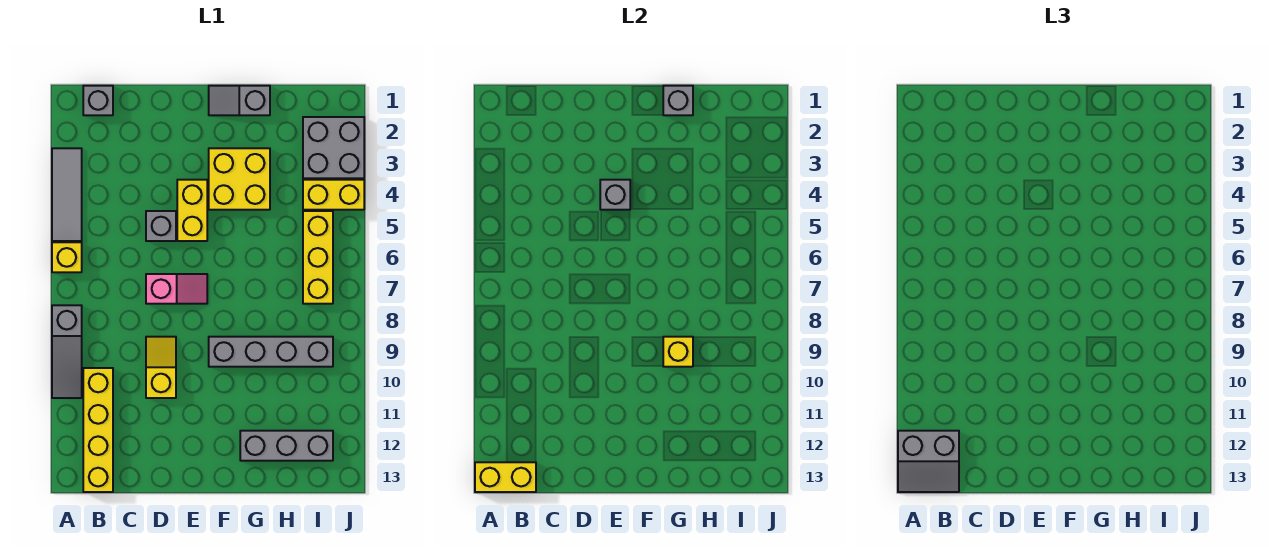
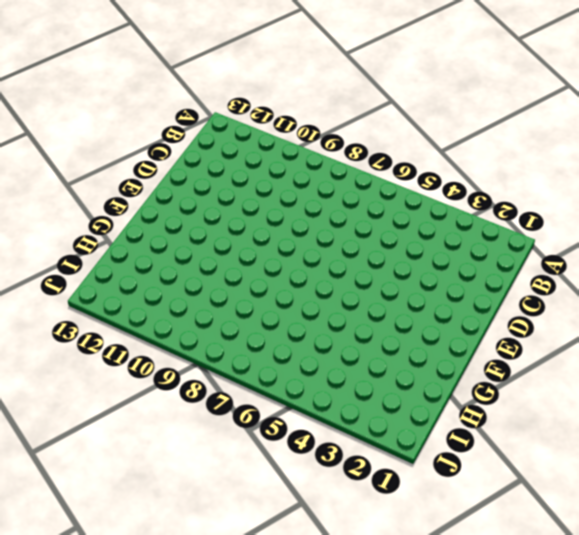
none -> grey 1x3 tile [52,148,82,241]
none -> yellow 1x1 brick [52,242,82,272]
none -> grey 1x3 slope [52,305,82,398]

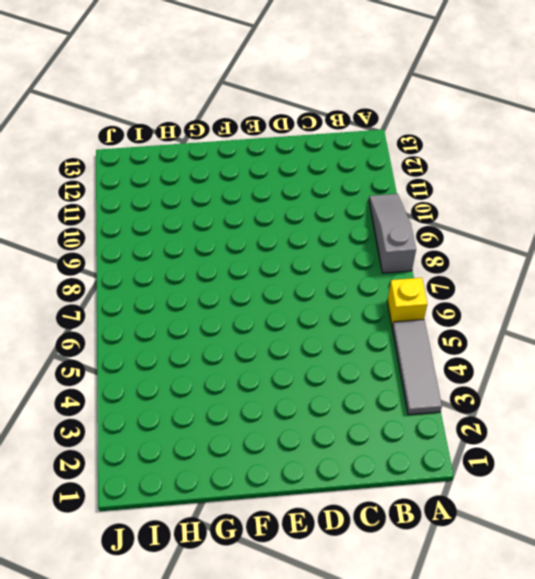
none -> grey 1x1 brick [83,86,113,115]
none -> yellow 1x4 brick [83,368,113,492]
none -> grey 1x1 brick [146,211,176,241]

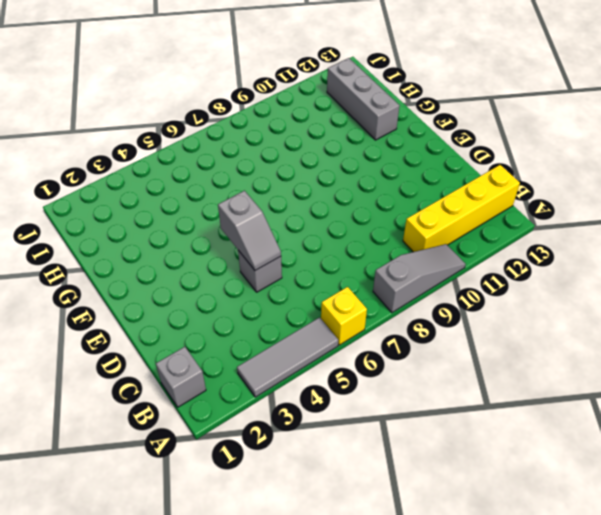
grey 1x2 slope [218,191,281,270] -> grey 1x2 slope moved to [209,86,270,115]
none -> pink 1x2 slope [146,274,207,304]
none -> yellow 1x2 slope [146,337,176,398]
none -> yellow 1x2 brick [177,180,207,241]

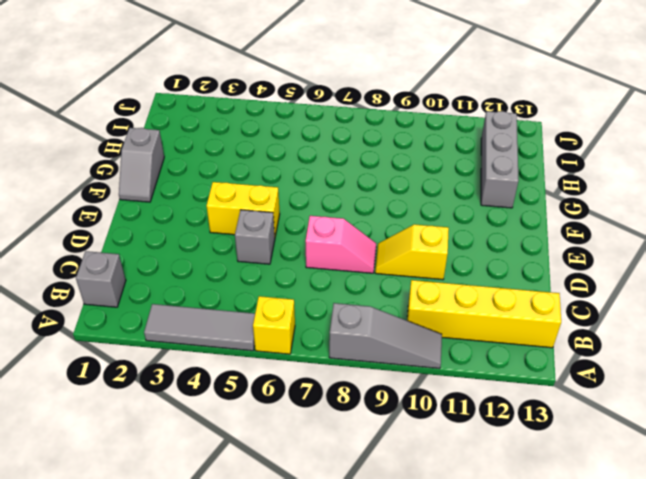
pink 1x2 slope [305,216,376,273] -> pink 1x2 slope turned to [146,274,207,304]
none -> yellow 2x2 brick [209,148,270,210]
none -> grey 1x4 brick [209,337,333,367]
none -> grey 2x2 brick [303,117,364,178]

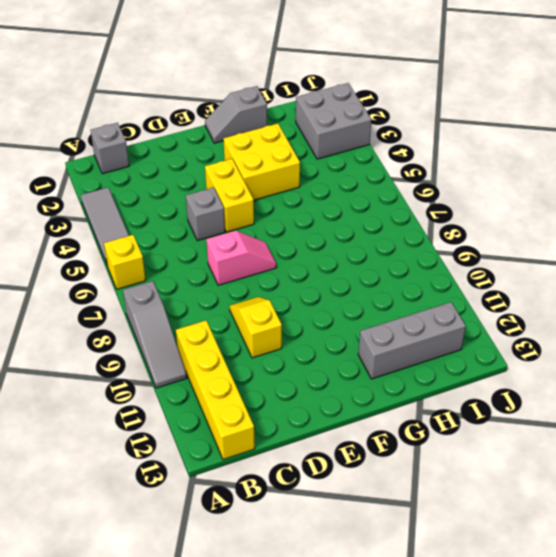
none -> grey 1x4 brick [209,337,333,367]
none -> yellow 1x2 brick [303,180,364,210]
none -> yellow 1x3 brick [303,211,333,304]

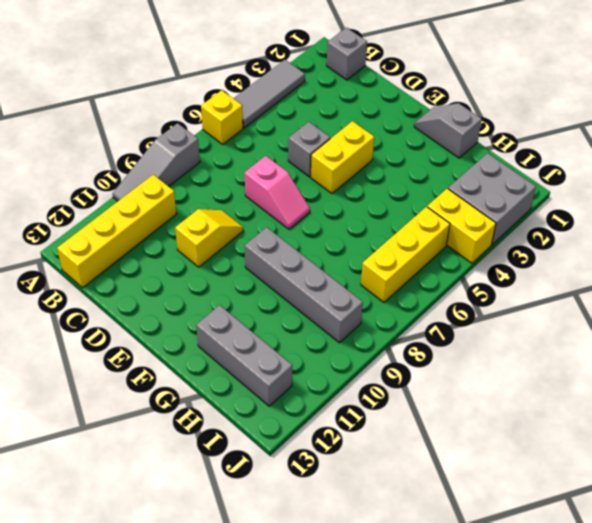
none -> yellow 2x2 brick [209,148,270,210]
none -> yellow 1x2 brick [475,462,536,492]
none -> grey 1x1 brick [600,180,630,210]

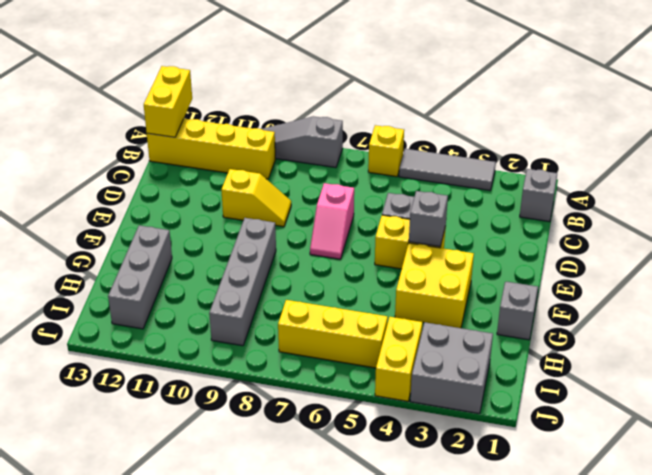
none -> grey 1x1 brick [663,86,693,115]
none -> yellow 1x1 brick [663,337,693,367]
none -> grey 2x2 slope [898,431,959,492]

